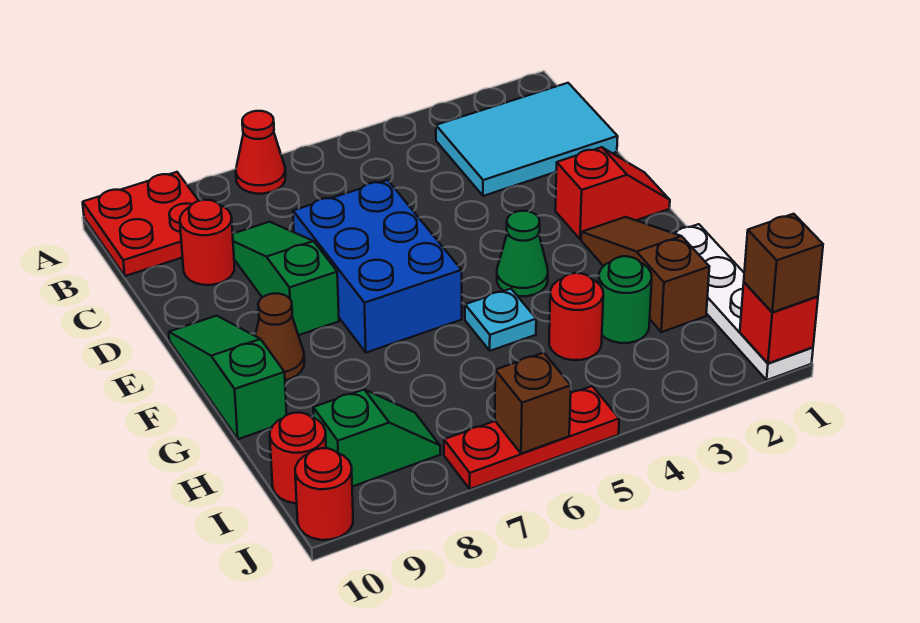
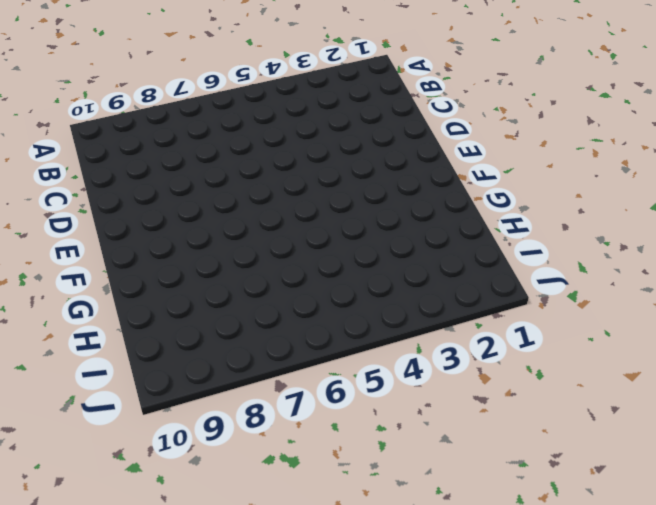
none -> red 1x1 cone [236,111,286,194]
none -> red 2x2 plate [83,172,199,276]
none -> cyan 2x3 tile [436,83,618,196]

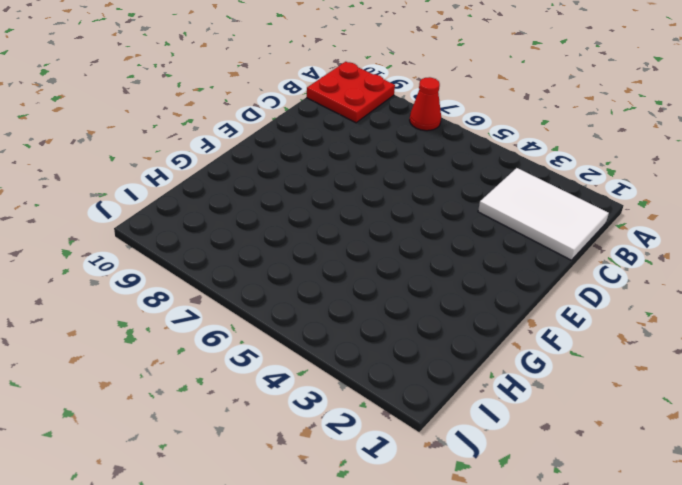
white 2x3 tile [478,168,609,260] -> cyan 2x3 tile [436,83,618,196]
none -> green 1x3 slope [233,222,339,335]
none -> red 1x1 round brick [180,200,235,285]
none -> blue 2x3 brick [293,180,462,353]

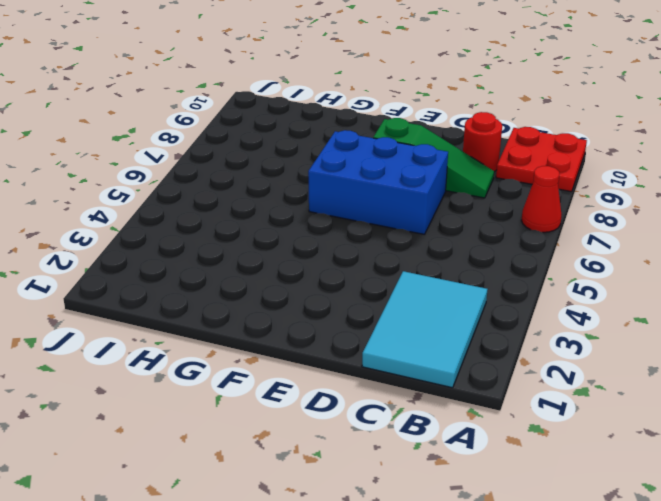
none -> red 1x2 slope [555,147,670,239]
none -> green 1x3 slope [169,316,287,439]
none -> brown 1x3 slope [581,217,709,332]

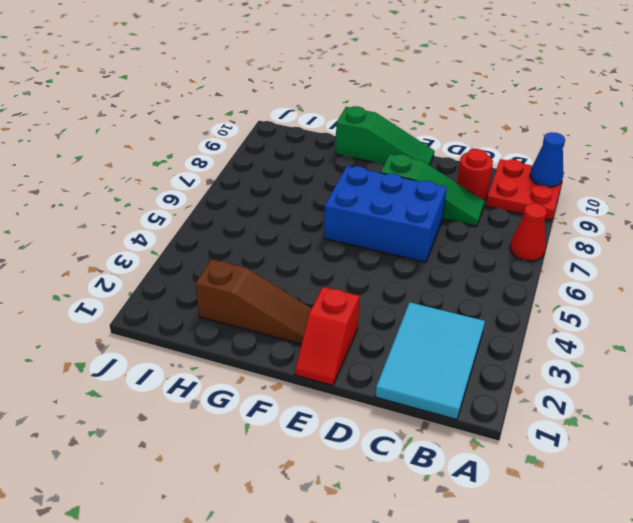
blue 1x1 cone [530,132,565,187] -> none
none -> green 1x1 cone [497,211,548,296]
none -> brown 1x1 cone [255,293,304,380]
none -> white 1x4 plate [674,224,813,380]

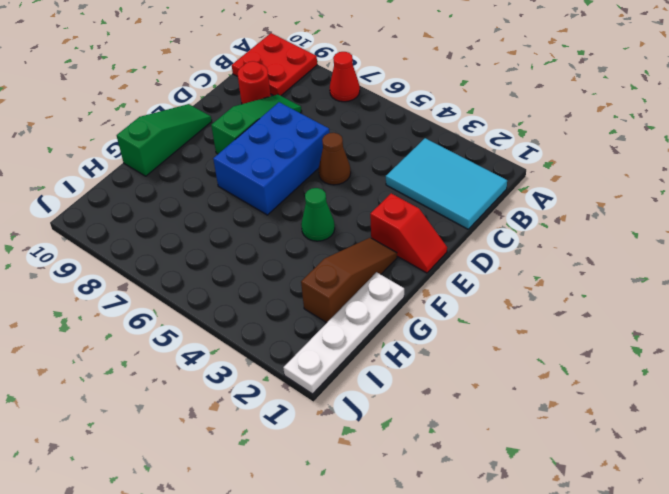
brown 1x1 cone [319,133,351,185] -> brown 1x1 cone moved to [255,293,304,380]
none -> cyan 1x1 plate [465,289,536,351]
none -> green 1x1 round brick [599,256,652,343]
none -> red 1x1 round brick [549,273,603,360]

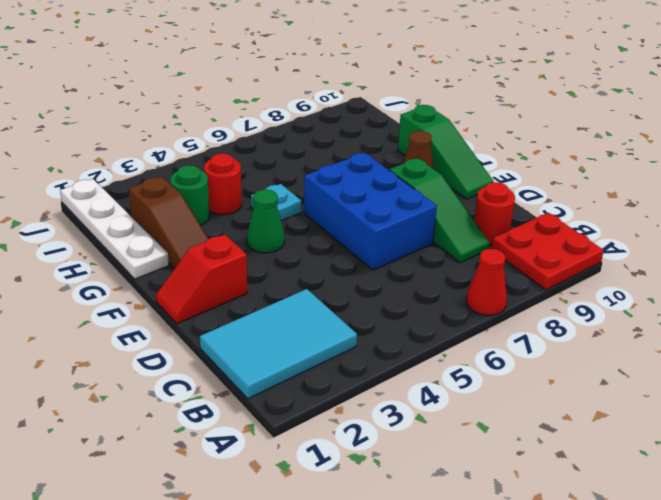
none -> green 1x2 slope [313,390,440,487]
none -> red 1x1 round brick [270,413,326,503]
none -> red 1x3 plate [444,386,619,489]

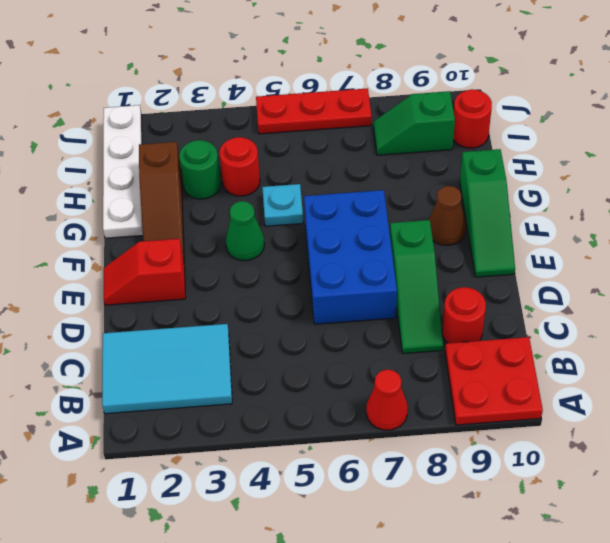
none -> red 1x1 round brick [295,448,353,540]
none -> red 1x1 brick [740,282,818,363]
none -> brown 1x1 brick [495,353,571,454]

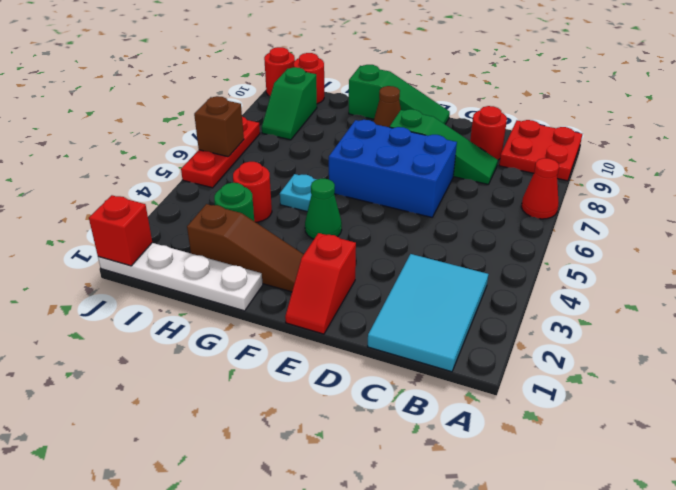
none -> brown 1x1 brick [744,214,823,312]

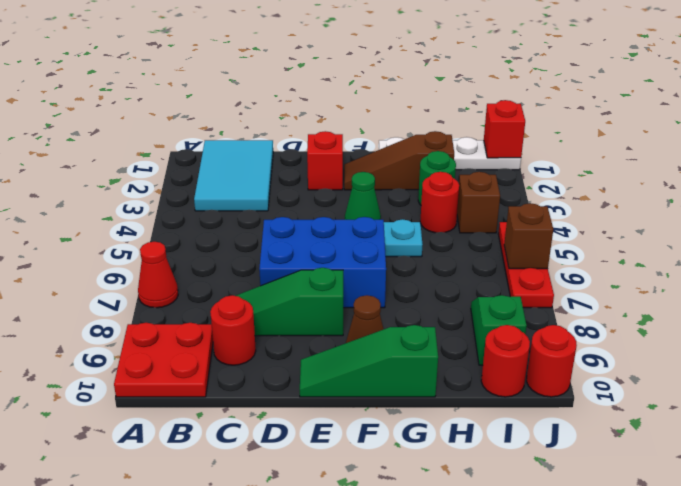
brown 1x1 brick [457,172,500,233] -> brown 1x1 brick moved to [744,214,823,312]

